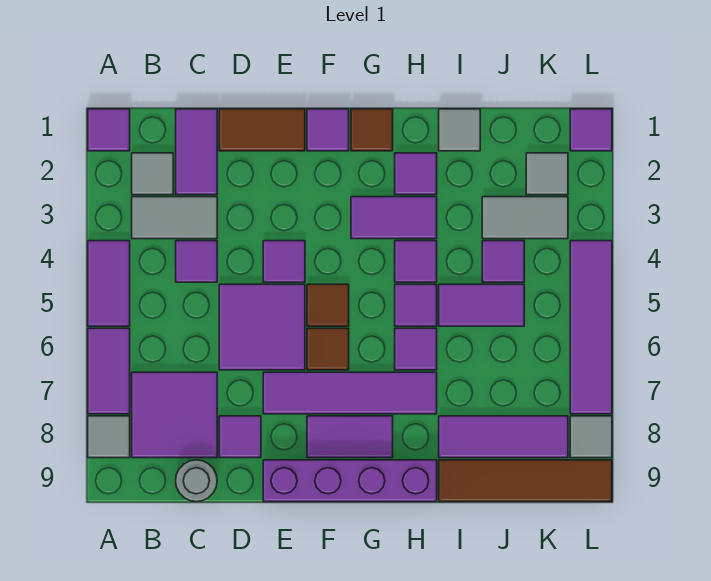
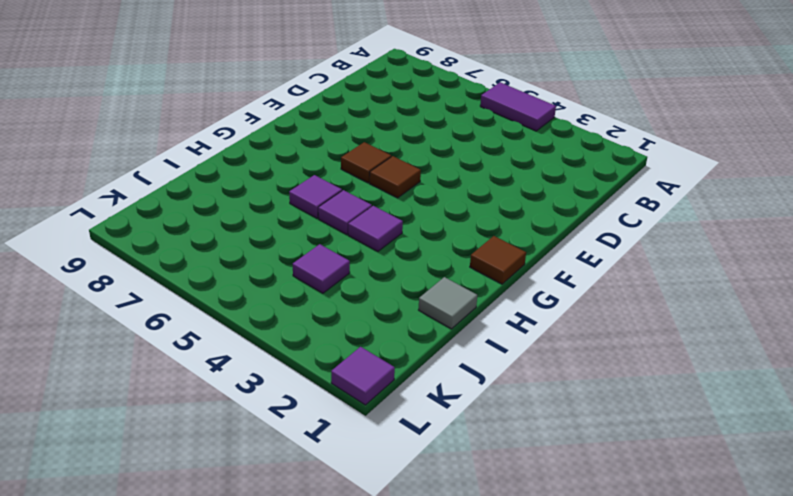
none -> purple 1x1 tile [88,109,130,151]
none -> purple 1x2 tile [88,328,130,414]
none -> grey 1x1 tile [88,416,130,458]
none -> grey 1x1 tile [132,153,173,195]

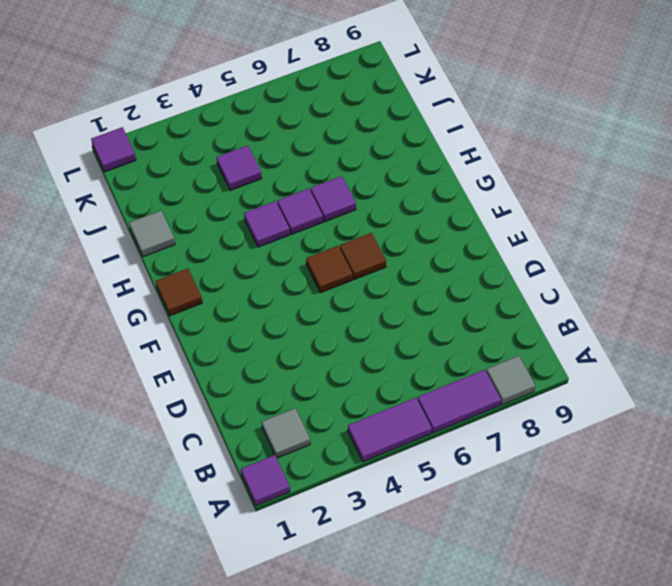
none -> grey 1x2 tile [132,197,217,239]
none -> purple 2x2 tile [132,372,217,458]
none -> purple 1x2 tile [176,109,217,195]
none -> purple 1x1 tile [176,241,217,282]

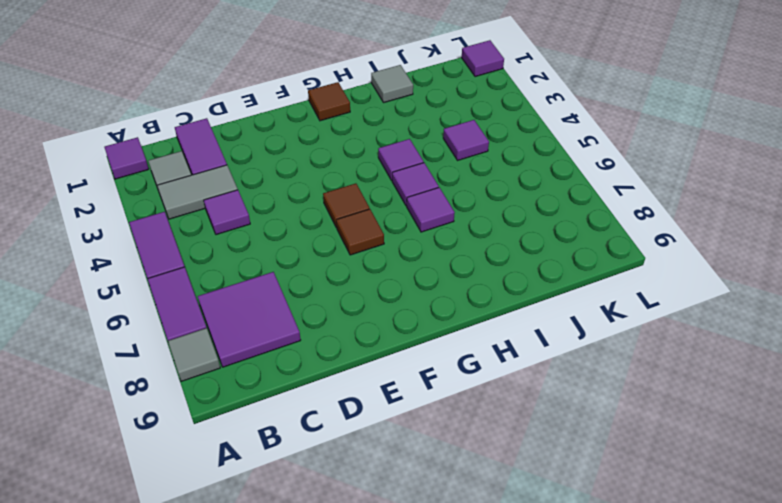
none -> grey 1x1 round brick [176,460,217,502]
none -> brown 1x2 tile [219,109,305,151]
none -> purple 2x2 tile [219,284,305,370]
none -> purple 1x1 tile [219,416,261,458]

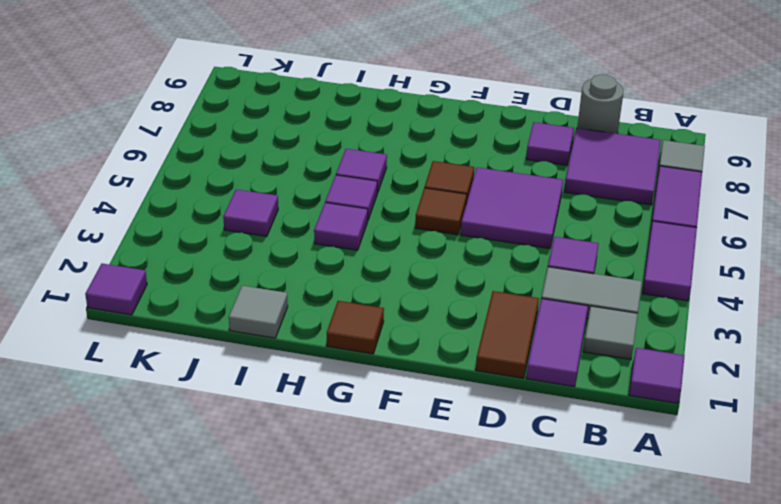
brown 1x2 tile [476,291,539,378] -> brown 1x2 tile turned to [219,109,305,151]
none -> purple 1x1 tile [263,241,305,282]
none -> purple 1x4 tile [263,372,437,414]
none -> purple 1x4 brick [263,460,437,502]
none -> purple 1x1 tile [307,109,349,151]

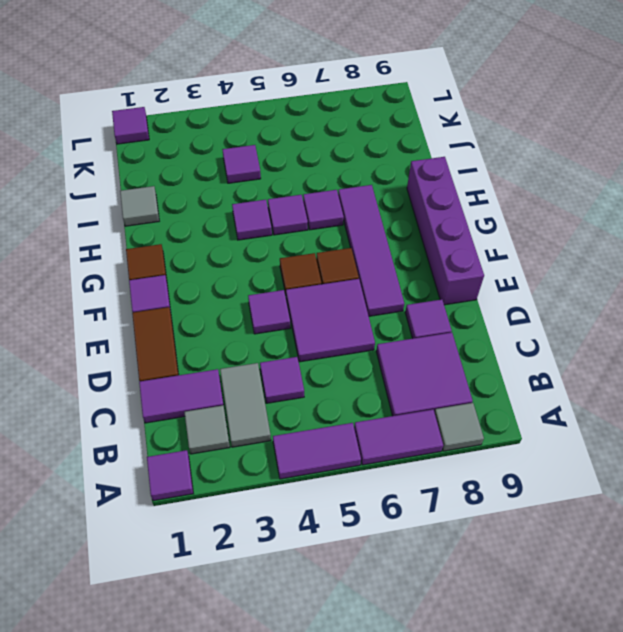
none -> grey 1x1 round brick [176,460,217,502]
none -> purple 1x2 tile [307,416,393,458]
none -> purple 1x2 tile [351,197,437,239]
none -> purple 1x1 tile [395,153,437,195]

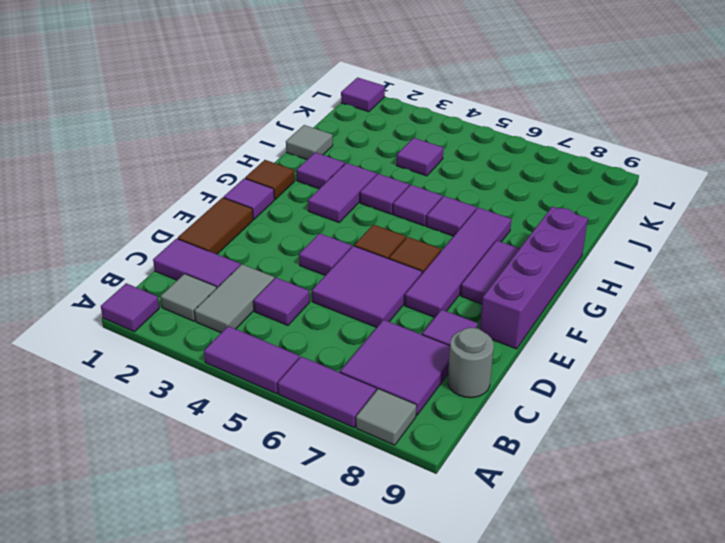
none -> purple 1x2 tile [439,284,524,326]
none -> purple 1x3 tile [439,416,568,458]
none -> brown 1x4 tile [439,460,612,502]
none -> grey 1x2 tile [482,197,568,239]

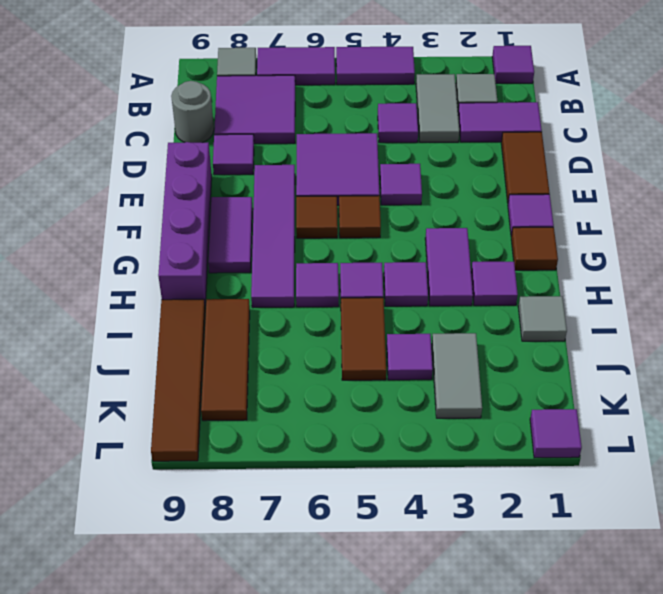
brown 1x2 tile [341,298,386,380] -> purple 1x2 tile [439,284,524,326]
brown 1x3 tile [201,299,250,421] -> purple 1x3 tile [439,416,568,458]
none -> grey 1x1 tile [526,153,568,195]
none -> purple 1x4 tile [570,241,612,414]
none -> grey 1x1 tile [570,416,612,458]

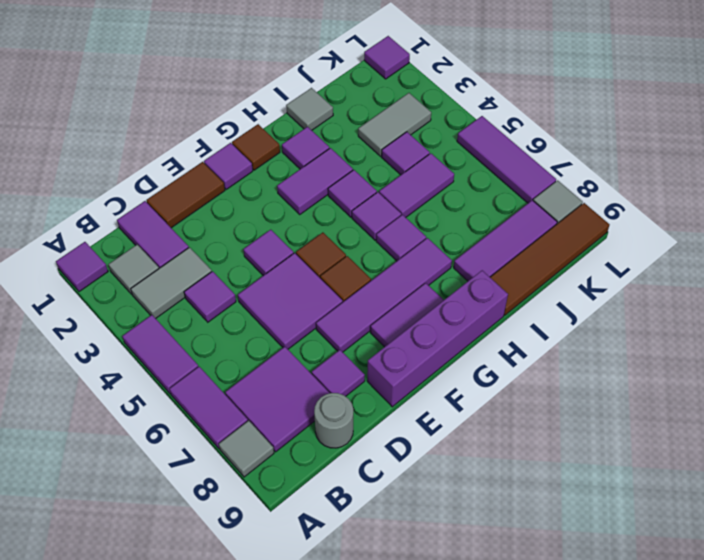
purple 1x3 tile [457,116,556,203] -> purple 1x4 tile [570,241,612,414]
none -> grey 1x1 tile [526,153,568,195]

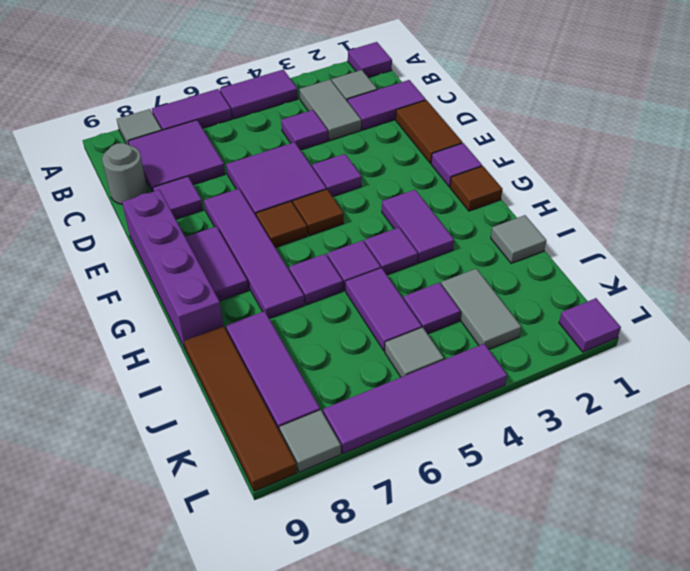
grey 1x1 tile [385,327,444,377] -> grey 1x1 tile moved to [526,153,568,195]
none -> purple 1x1 tile [395,153,437,195]

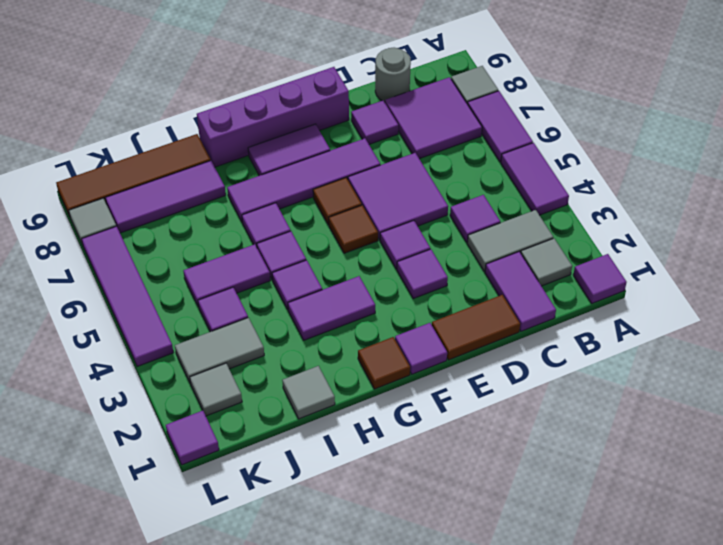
purple 1x1 tile [397,249,448,299] -> purple 1x1 tile moved to [395,153,437,195]

